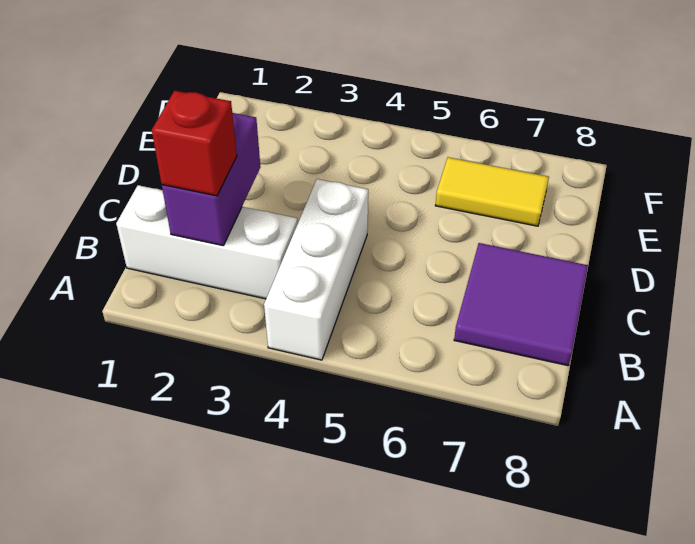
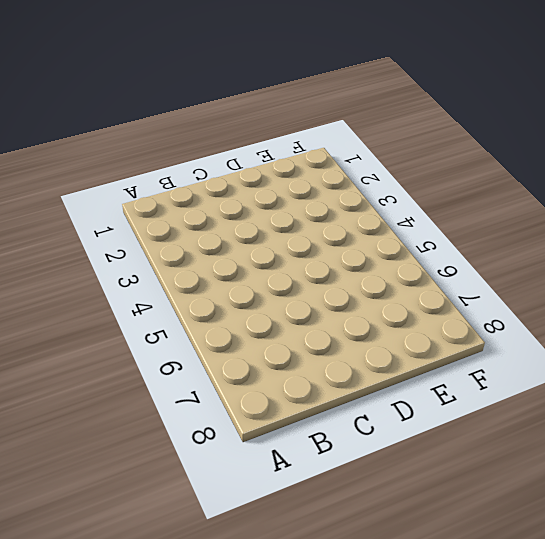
none -> white 1x3 brick [264,179,368,360]
none -> white 1x3 brick [116,185,298,299]

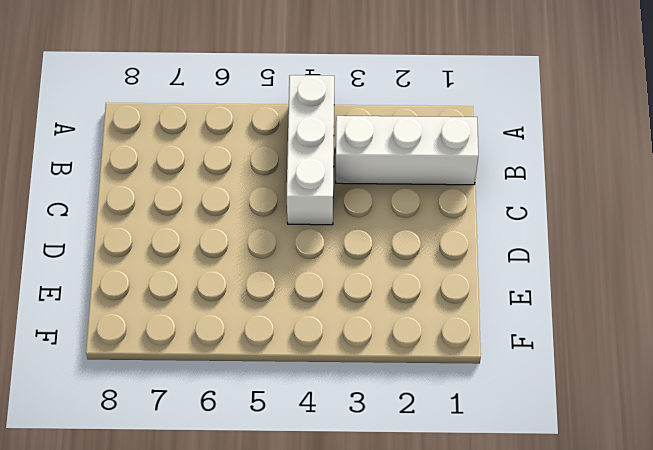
none -> purple 2x2 tile [454,243,588,366]
none -> yellow 1x2 tile [435,157,549,226]

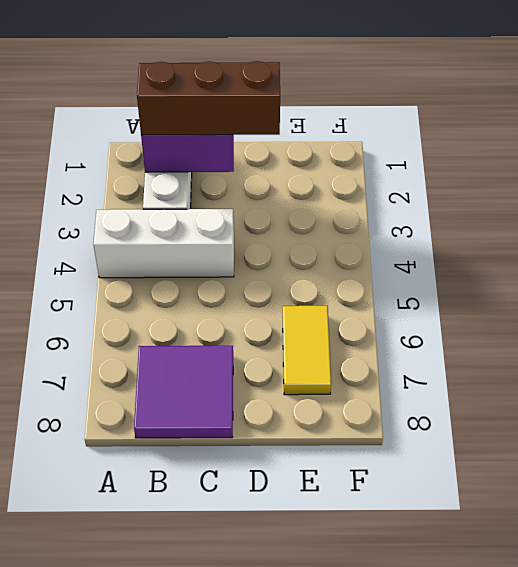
brown 1x3 brick [137,61,280,135] -> red 1x1 brick [152,91,237,196]

